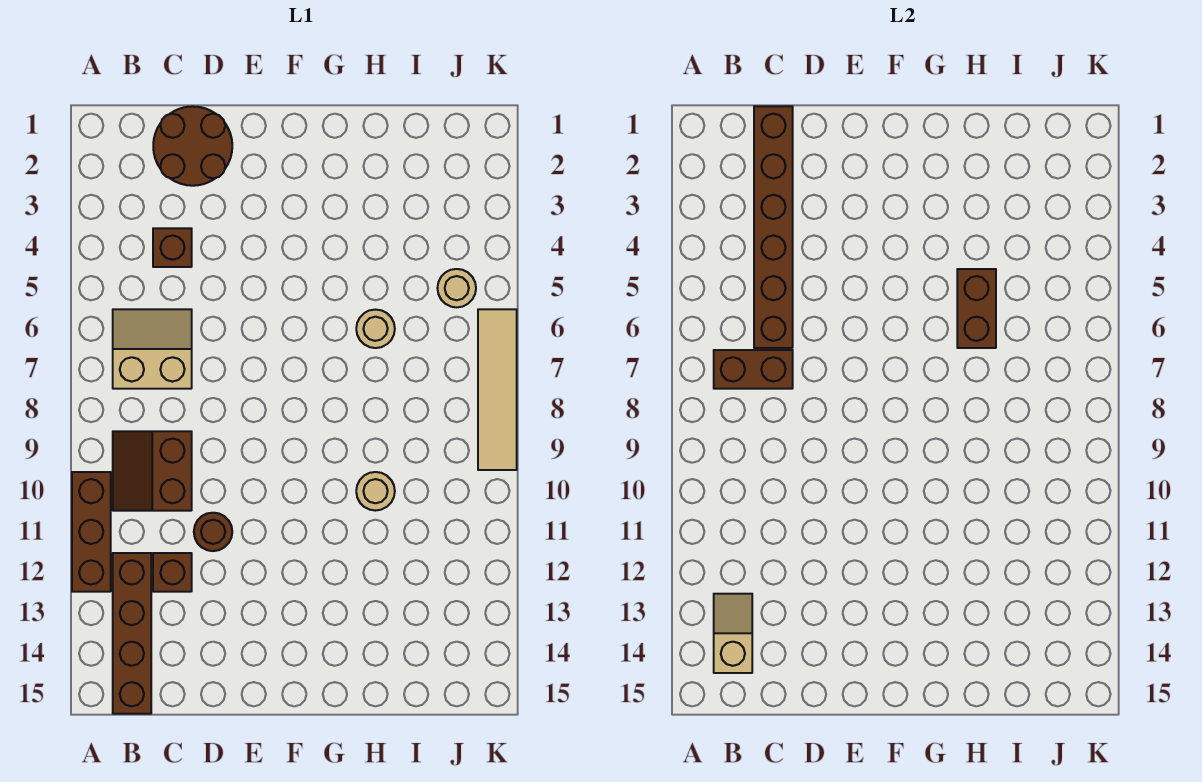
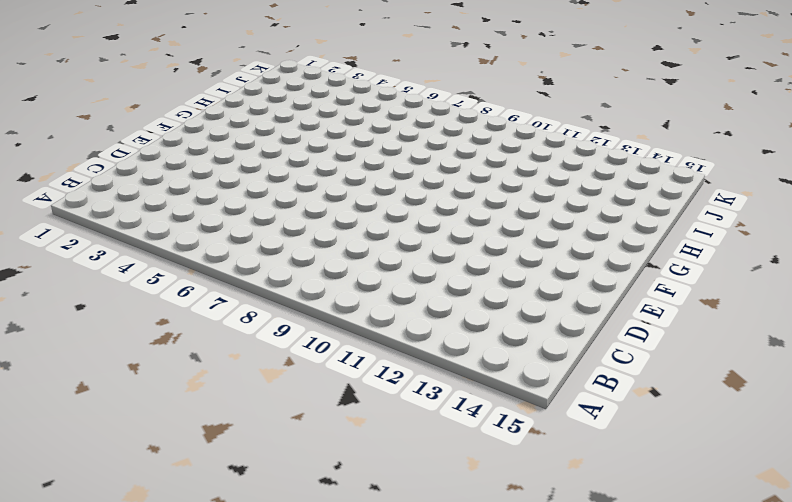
none -> brown 1x3 brick [72,472,111,592]
none -> tan 2x2 slope [113,309,192,389]
none -> brown 2x2 slope [113,431,192,511]

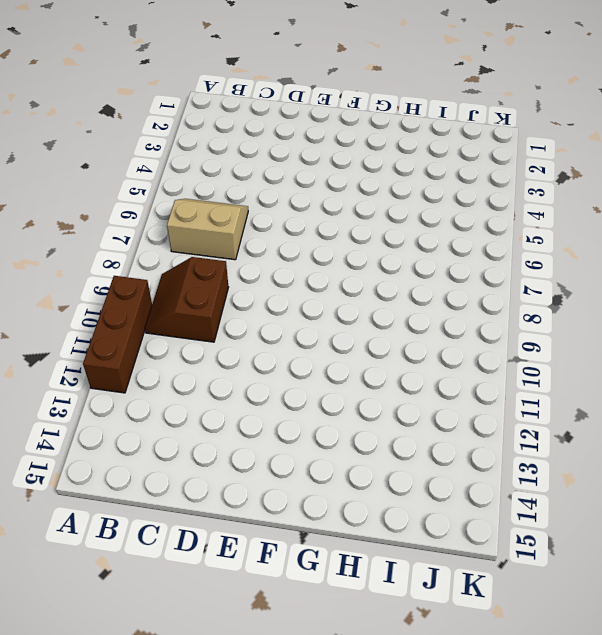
none -> brown 1x4 brick [113,553,151,714]
none -> brown 2x2 round brick [153,106,232,186]
none -> brown 1x1 brick [153,228,192,267]

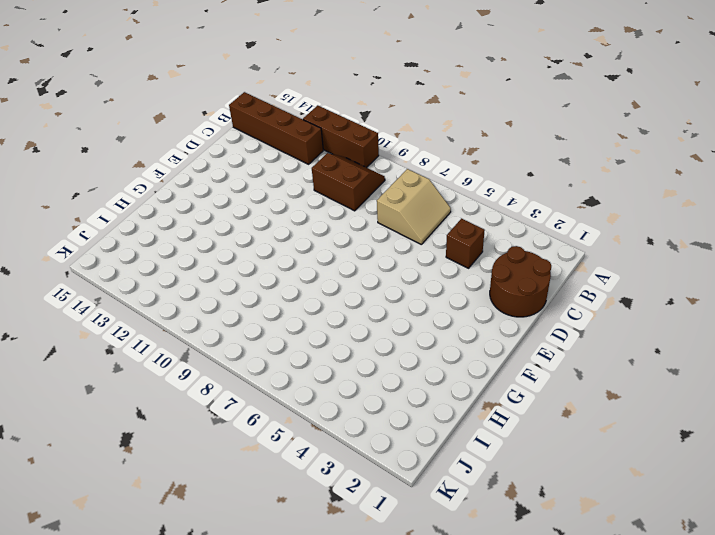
none -> brown 1x1 brick [153,553,192,592]
none -> brown 1x1 round brick [194,513,232,551]
none -> tan 1x1 round brick [356,310,395,348]

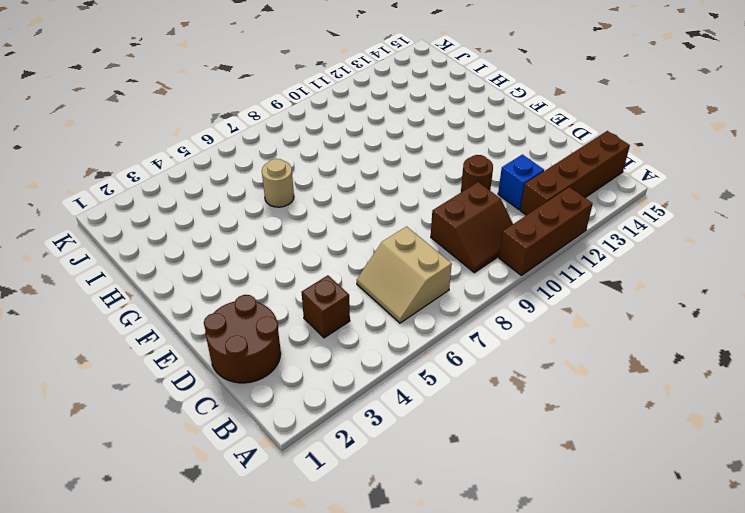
blue 1x1 brick [498,155,544,210] -> brown 1x1 brick [153,553,192,592]
none -> tan 1x1 round brick [356,472,395,511]
none -> tan 1x1 round brick [437,269,476,307]
none -> tan 1x4 tile [478,309,517,470]

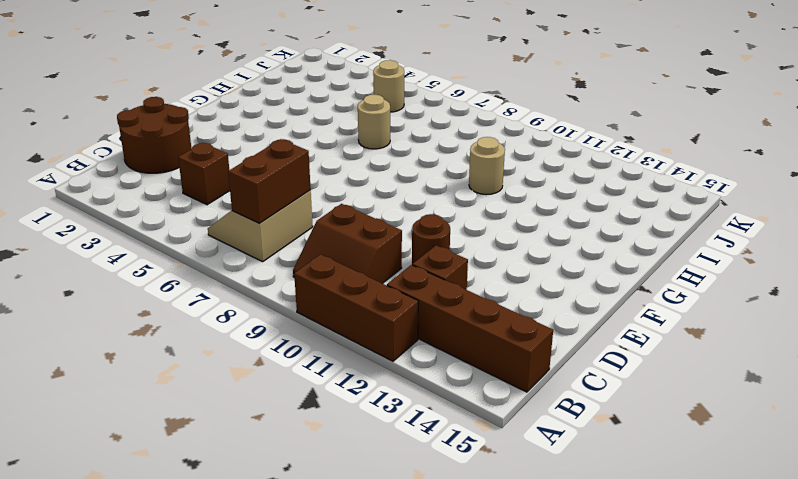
none -> tan 1x4 tile [478,309,517,470]
none -> tan 1x2 slope [714,594,752,673]
none -> brown 1x6 brick [754,106,793,348]

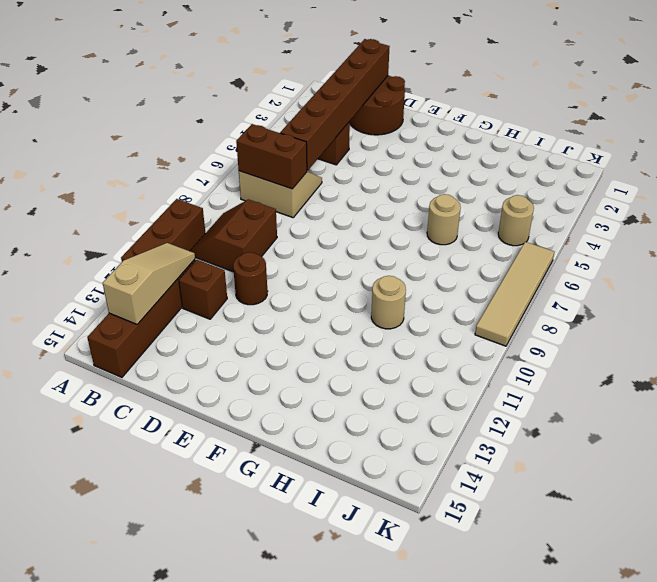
tan 1x3 slope [103,243,195,324] -> tan 1x2 slope [714,594,752,673]
none -> brown 1x2 brick [957,269,996,348]

